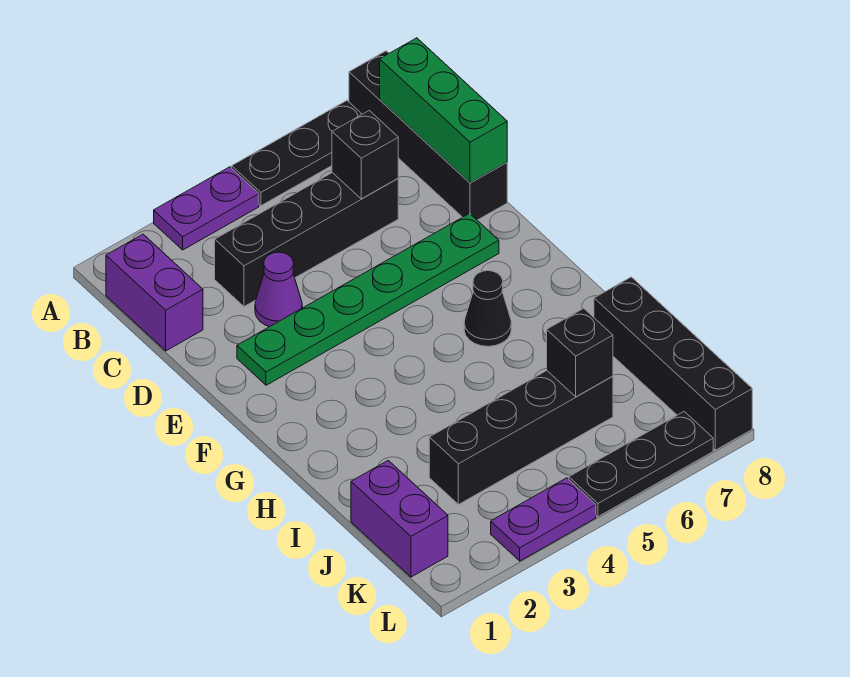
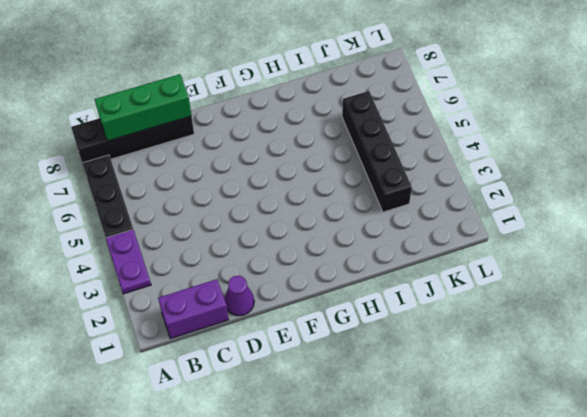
purple 1x1 cone [225,276,254,316] -> purple 1x1 cone moved to [255,252,302,327]
none -> black 1x4 brick [215,173,398,306]
none -> green 1x6 plate [237,213,499,385]
none -> black 1x1 cone [464,271,511,346]

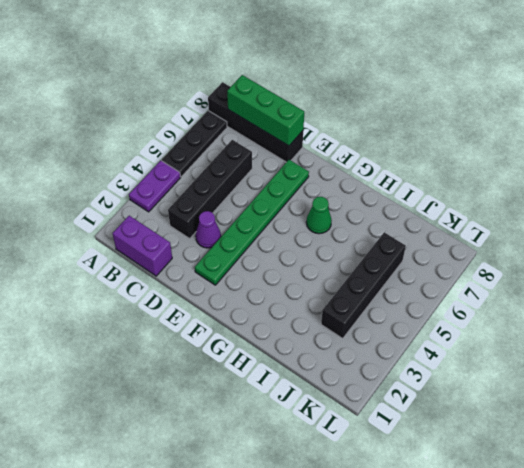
green 1x1 cone [306,197,332,234] -> black 1x1 cone [464,271,511,346]
none -> black 1x4 brick [594,277,752,450]
none -> purple 1x2 brick [351,460,448,577]
none -> purple 1x2 plate [491,478,596,561]

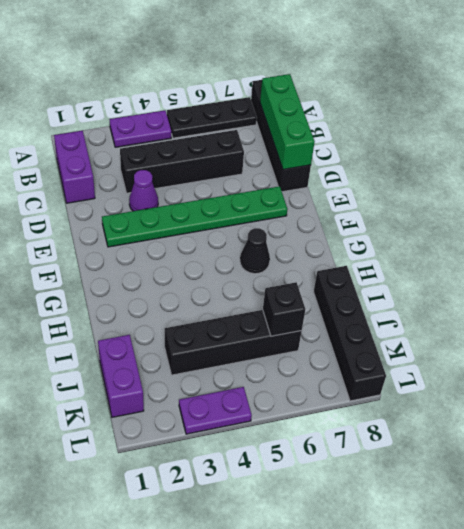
none -> black 1x3 plate [569,412,713,517]
none -> black 1x1 brick [332,111,398,199]

